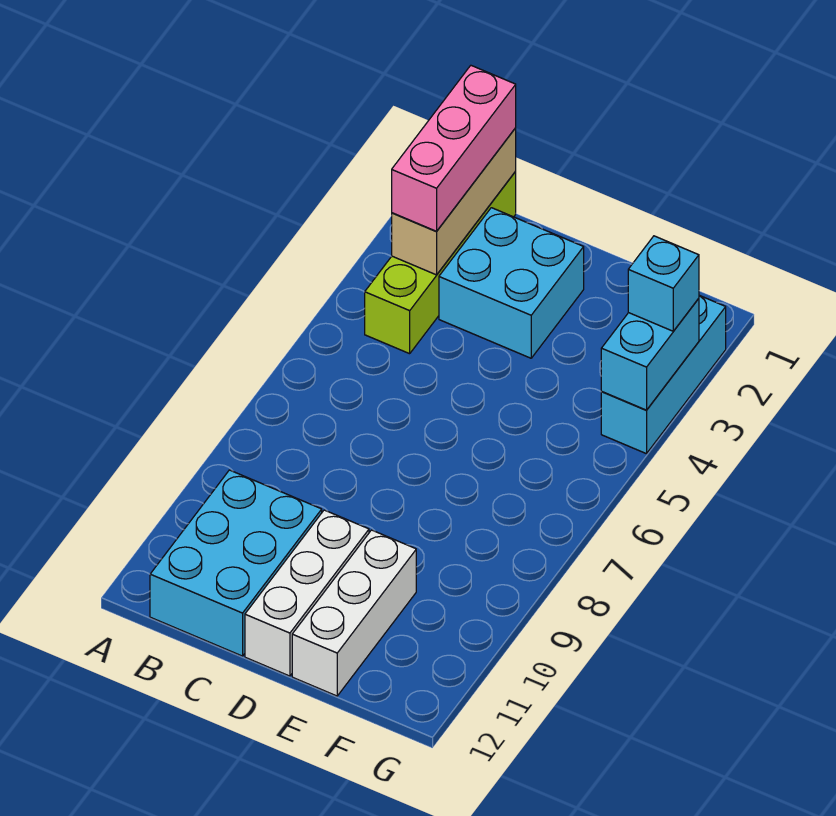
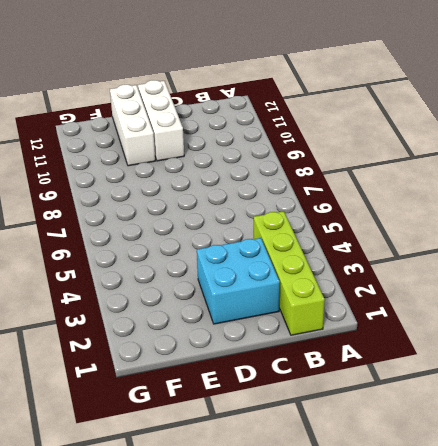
none -> cyan 2x3 brick [150,470,322,656]
none -> cyan 1x3 brick [601,295,726,454]

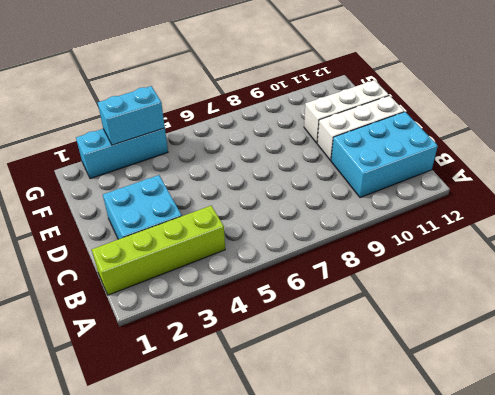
none -> tan 1x3 brick [392,128,516,275]
none -> pink 1x3 brick [392,66,516,231]

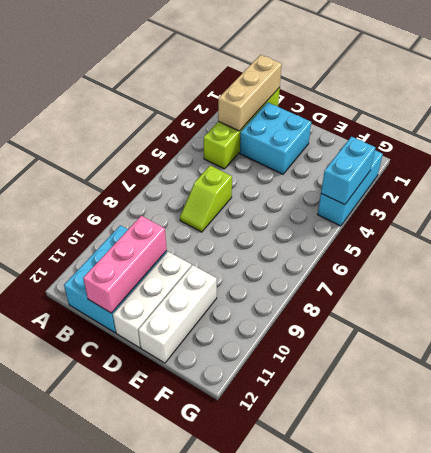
lime 1x2 slope [180,166,232,232] -> none
pink 1x3 brick [83,216,167,313] -> pink 1x3 brick moved to [392,66,516,231]
none -> cyan 1x1 brick [628,236,699,331]

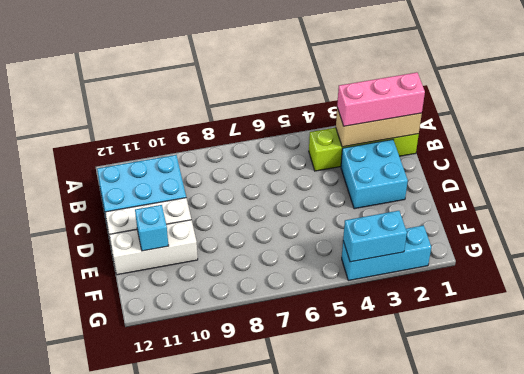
cyan 1x1 brick [135,205,169,251] -> cyan 1x1 brick moved to [628,236,699,331]

